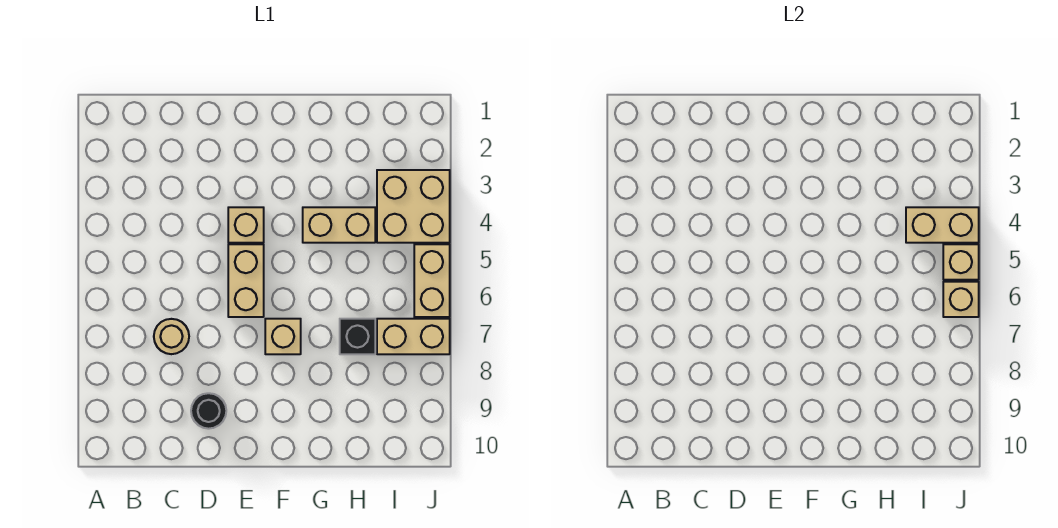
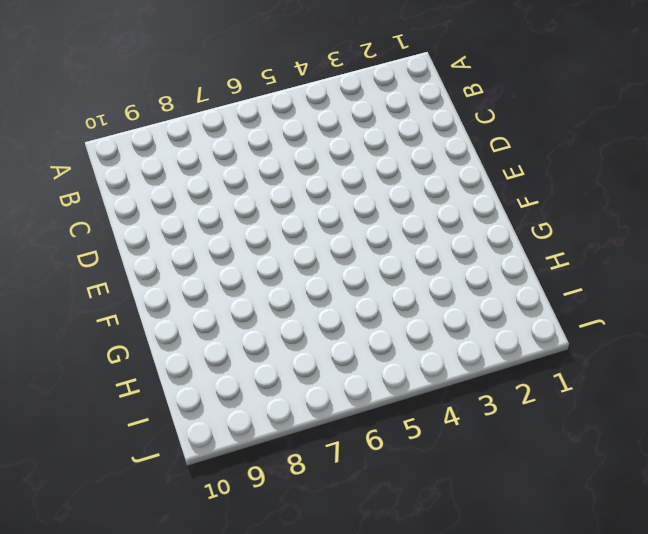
none -> tan 1x1 round brick [154,319,189,354]
none -> black 1x1 round brick [191,393,226,429]
none -> tan 1x1 brick [228,207,264,243]

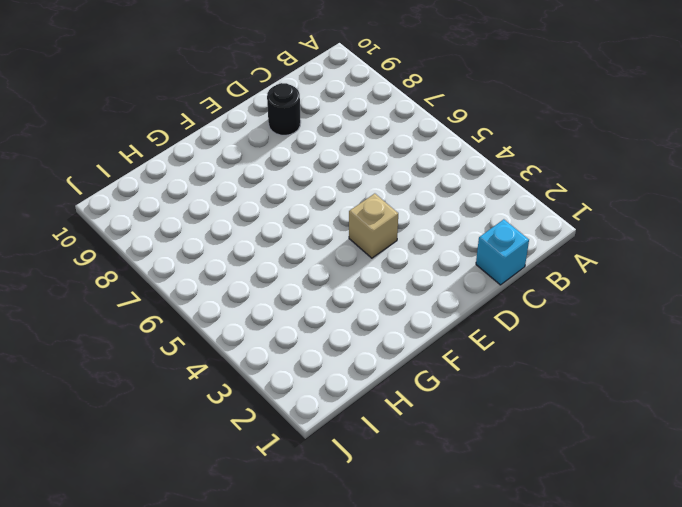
cyan 1x1 brick [476,219,529,285] -> none
none -> tan 1x1 round brick [154,319,189,354]
none -> tan 1x2 brick [228,244,264,317]
none -> tan 1x1 brick [265,319,301,354]

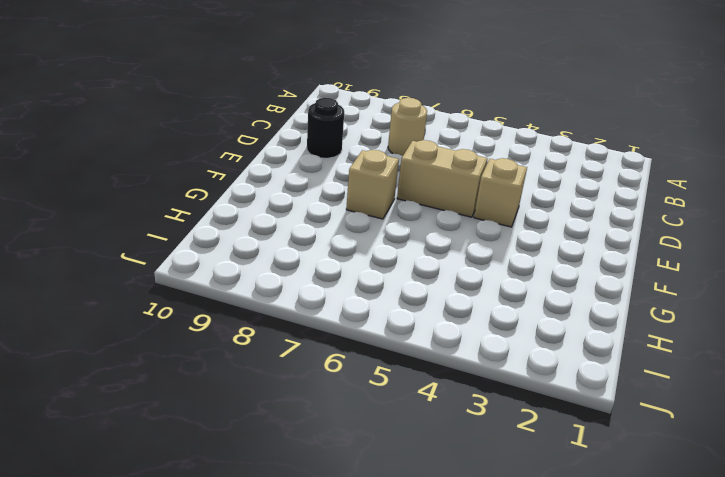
none -> tan 1x2 brick [303,207,375,243]
none -> black 1x1 brick [340,319,375,354]
none -> tan 2x2 brick [377,170,450,243]

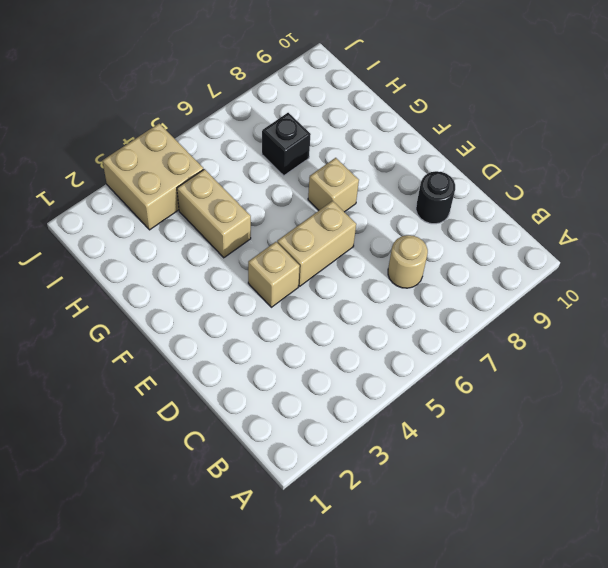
none -> tan 1x2 brick [377,319,450,354]
none -> tan 1x2 brick [414,244,450,317]
none -> tan 1x2 brick [906,207,979,243]

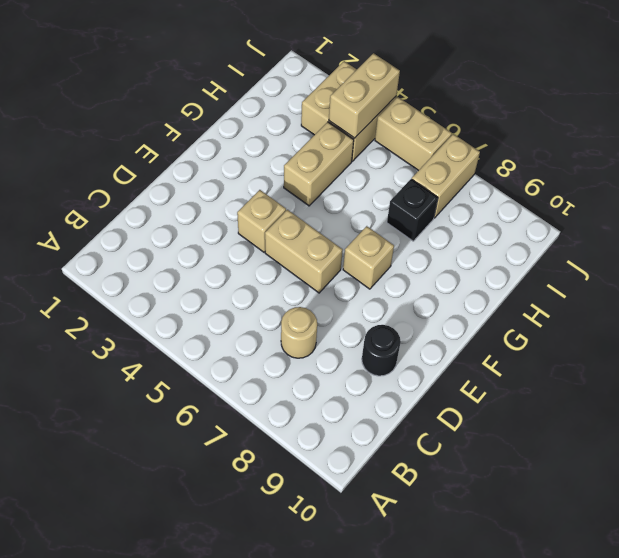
none -> tan 1x1 brick [943,244,979,280]
none -> tan 1x1 brick [943,282,979,317]

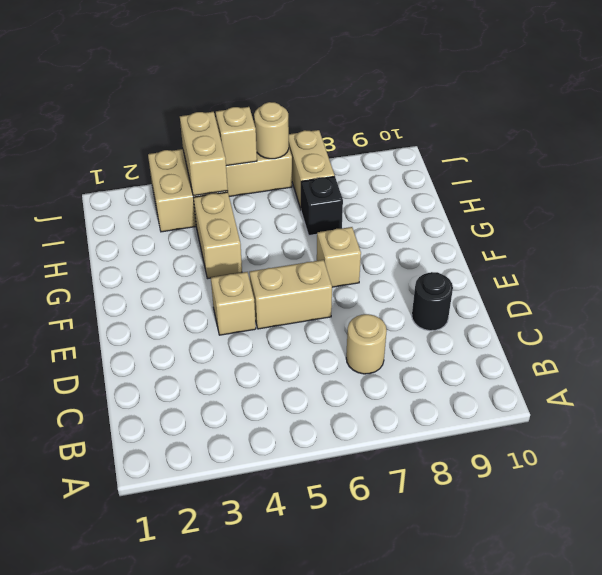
tan 1x1 round brick [254,102,289,159] -> tan 1x1 brick [943,282,979,317]

